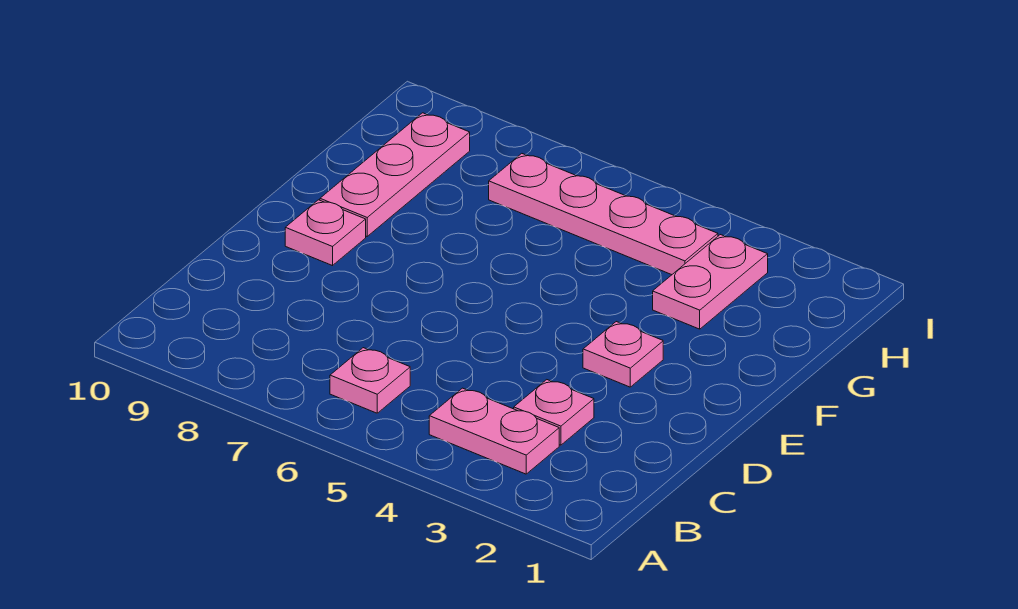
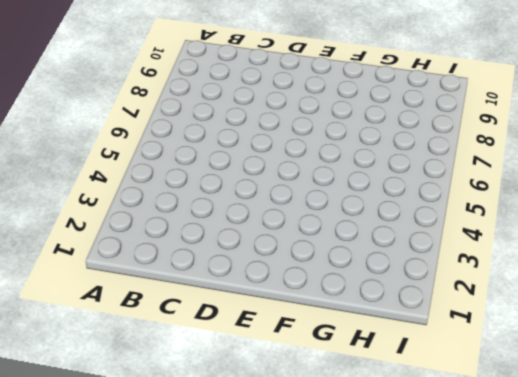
none -> pink 1x2 plate [429,388,559,474]
none -> pink 1x1 plate [330,348,410,413]

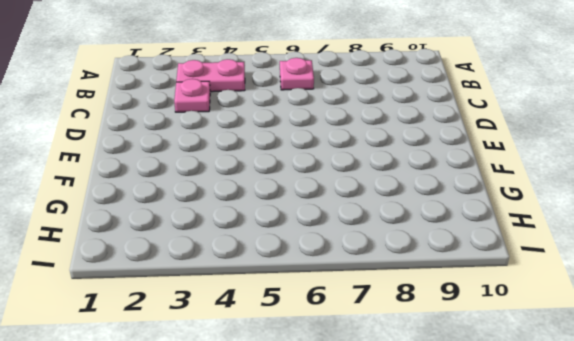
none -> pink 1x1 plate [583,322,663,387]
none -> pink 1x1 plate [285,200,366,266]

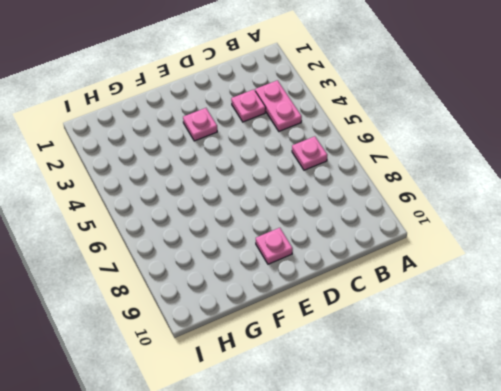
none -> pink 1x3 plate [320,113,470,236]
none -> pink 1x2 plate [653,235,768,329]

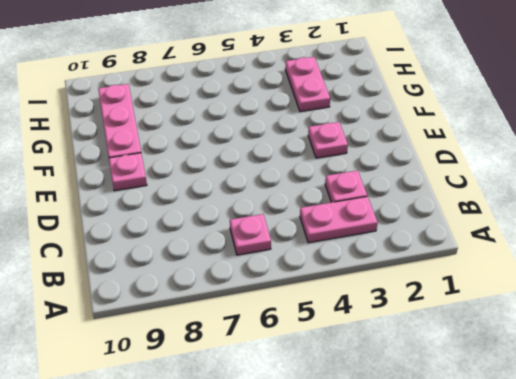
none -> pink 1x4 plate [489,154,718,275]

